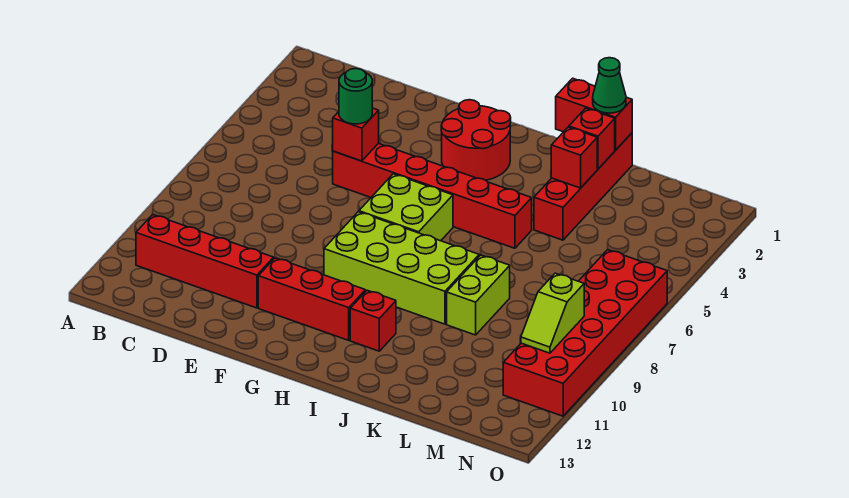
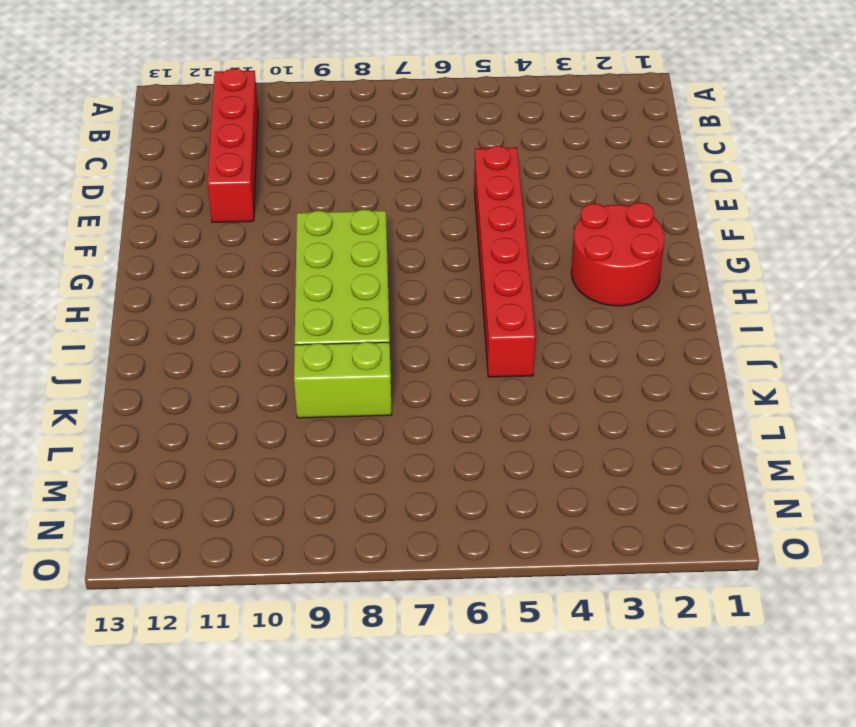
none -> red 1x3 brick [258,258,365,340]
none -> lime 2x2 brick [359,174,453,241]
none -> red 1x1 brick [350,290,396,351]

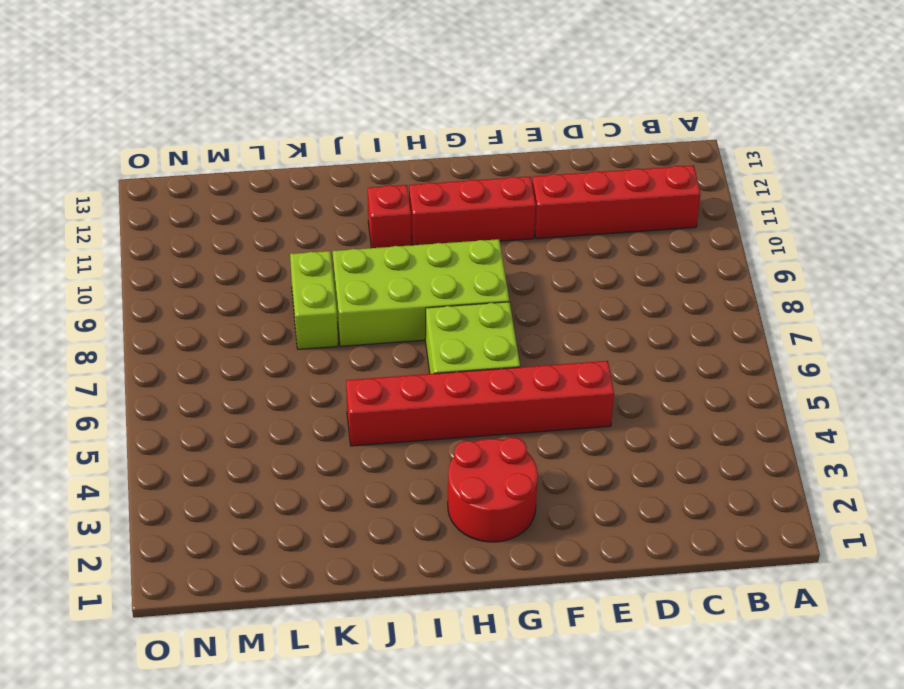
none -> red 1x4 brick [534,133,632,240]
none -> red 2x6 brick [503,250,667,416]
none -> red 1x1 brick [333,108,379,161]

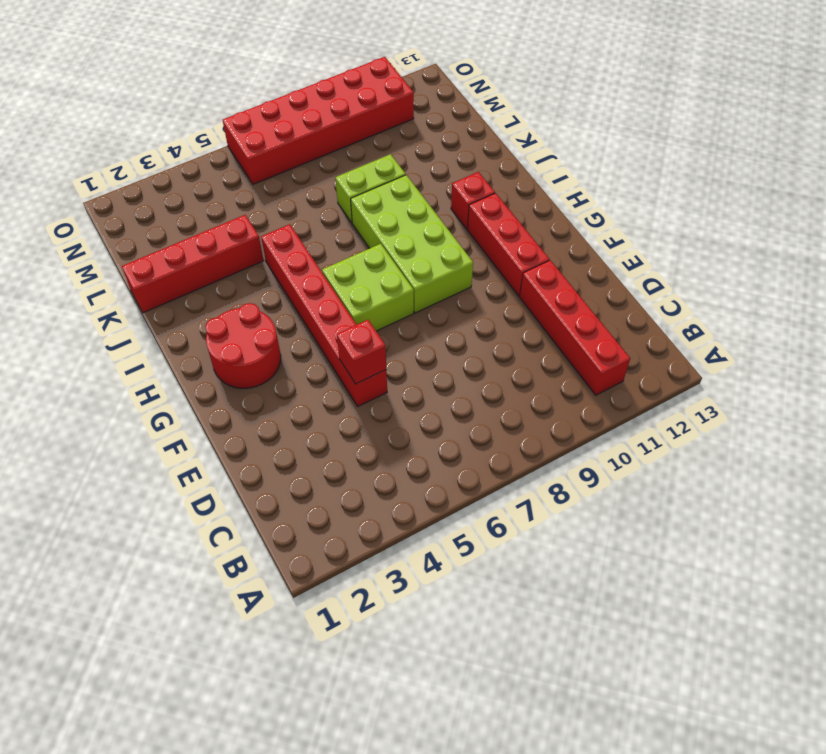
none -> red 1x2 brick [556,78,632,150]
none -> red 1x1 brick [569,108,615,169]
none -> red 1x1 brick [551,127,597,188]

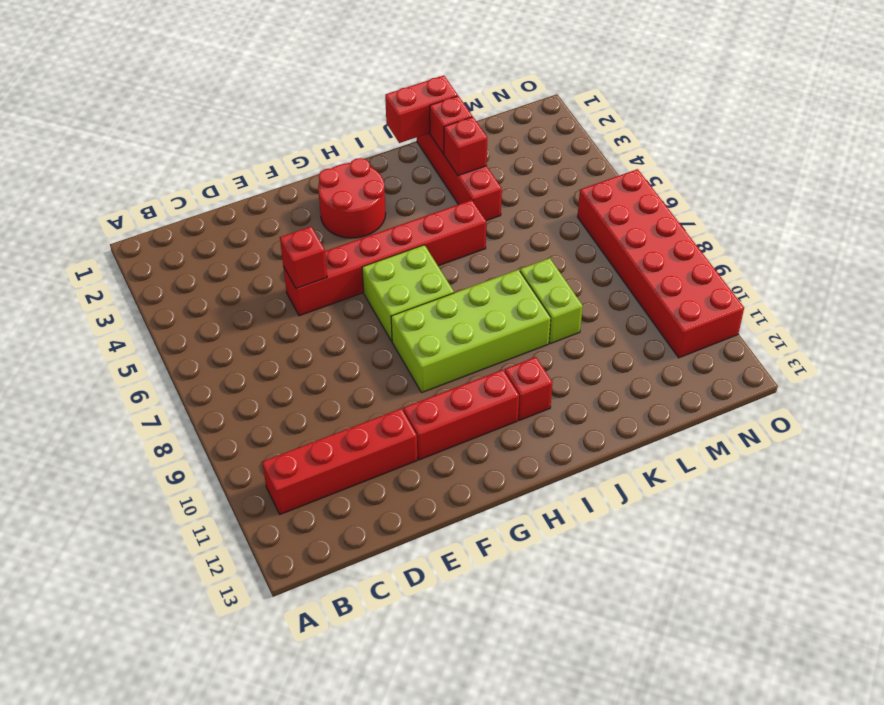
none -> lime 1x2 slope [521,273,584,353]
none -> green 1x1 round brick [339,68,372,124]
none -> green 1x1 cone [593,58,626,113]

